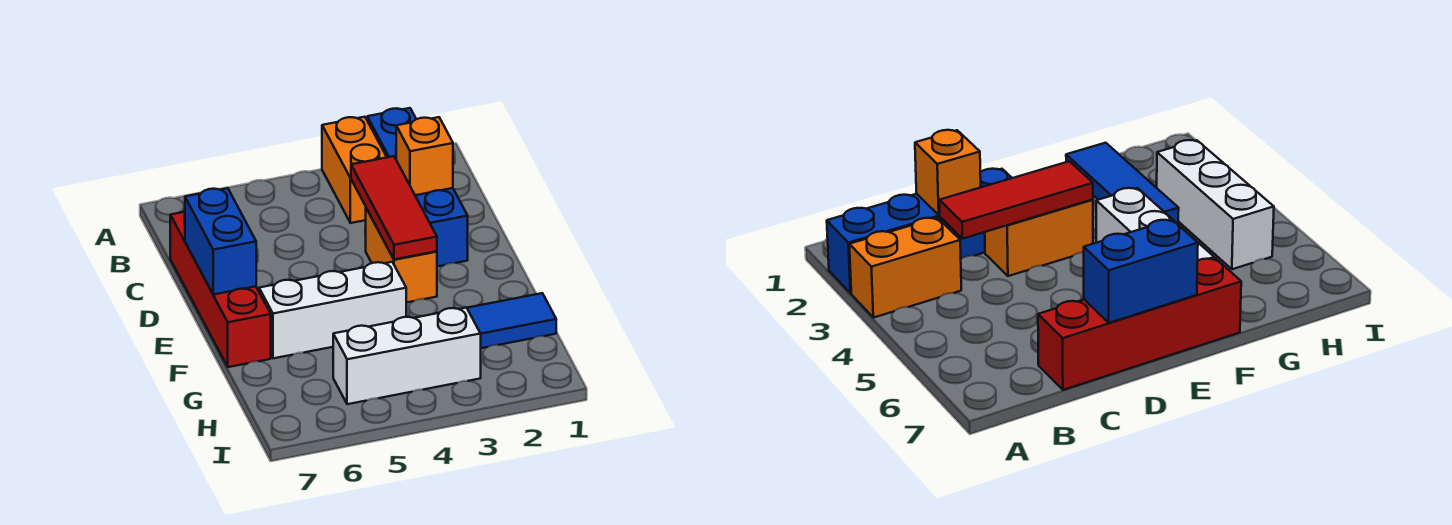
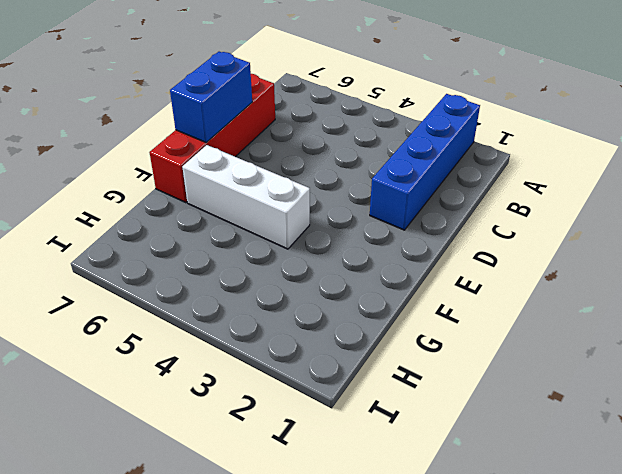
none -> orange 1x2 brick [322,117,387,223]
none -> orange 1x2 brick [366,208,437,303]

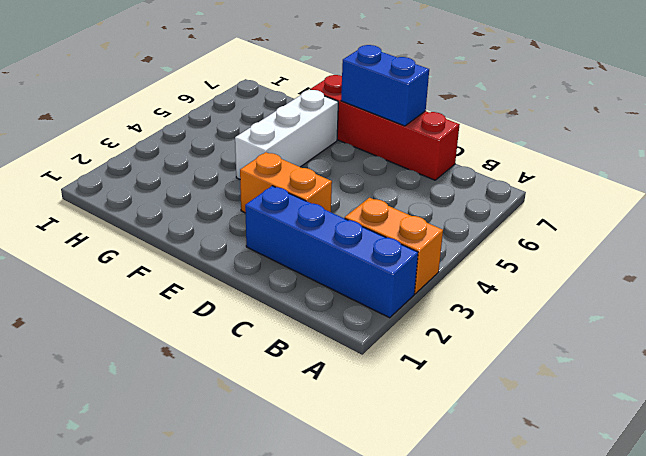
none -> blue 1x3 tile [467,293,556,348]
none -> white 1x3 brick [333,308,481,404]

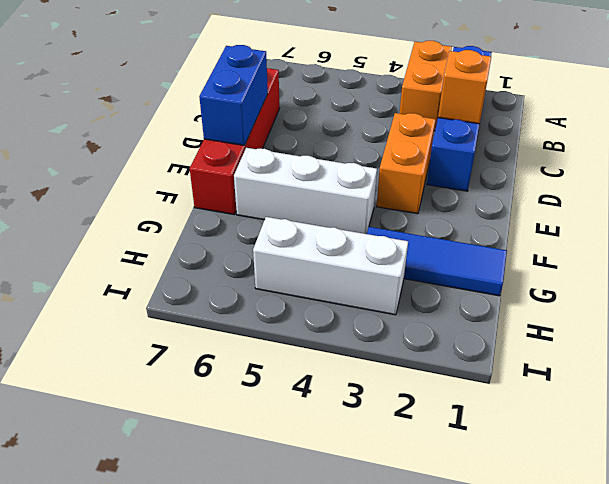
none -> red 1x3 tile [351,156,437,260]

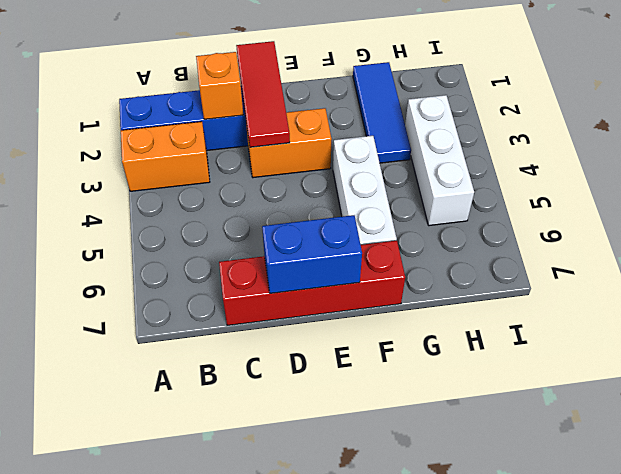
red 1x3 tile [236,41,290,147] -> red 1x3 tile turned to [351,156,437,260]

